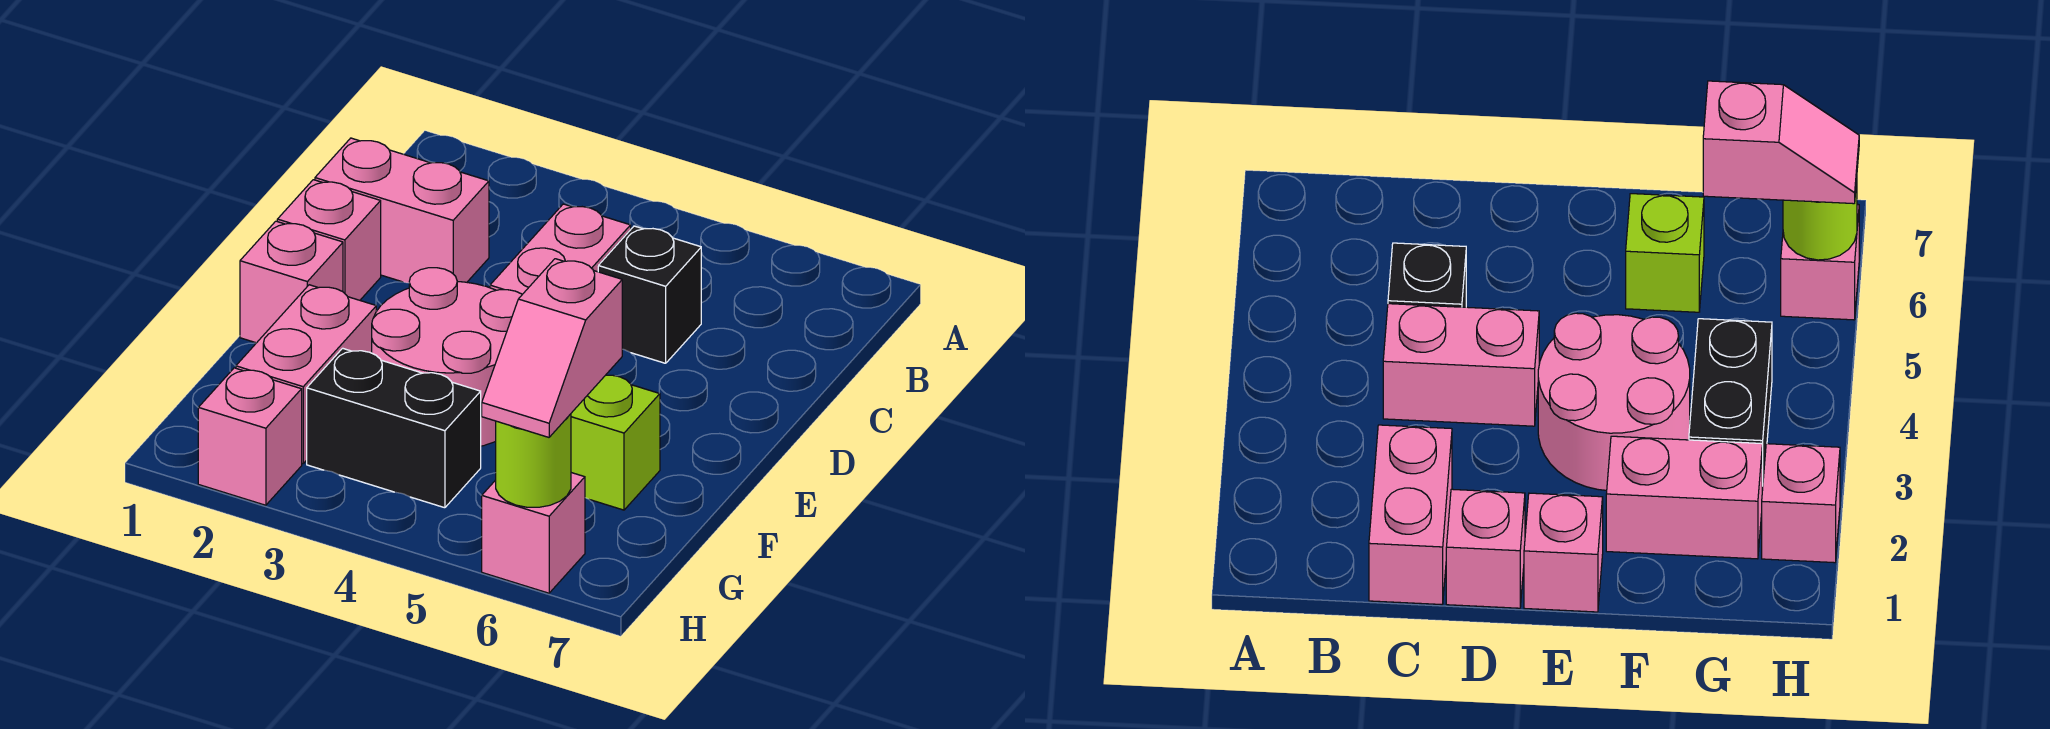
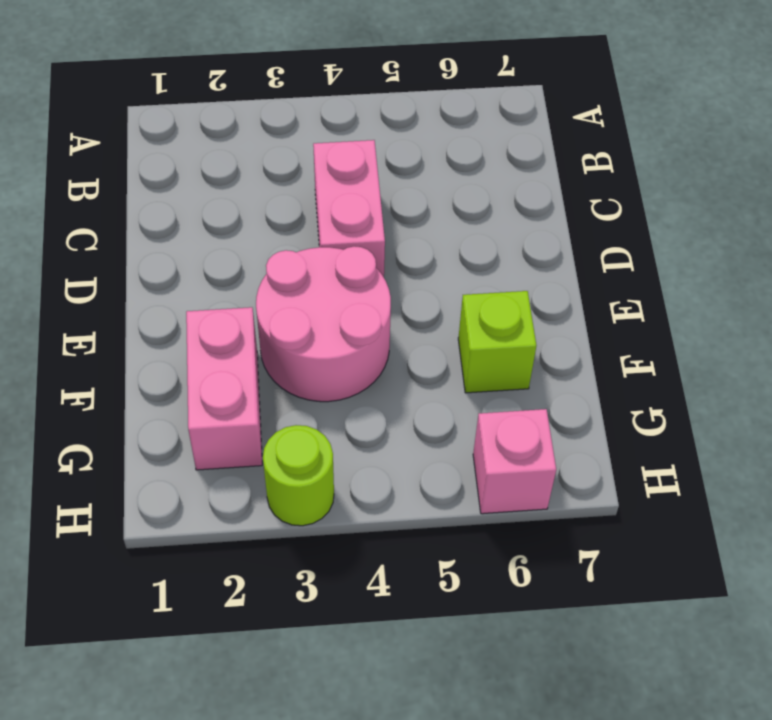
lime 1x1 round brick [263,425,334,526] -> lime 1x1 round brick moved to [496,414,571,507]
none -> pink 1x2 brick [315,138,489,283]
none -> black 1x1 brick [598,226,701,363]
none -> pink 1x1 brick [277,180,381,300]

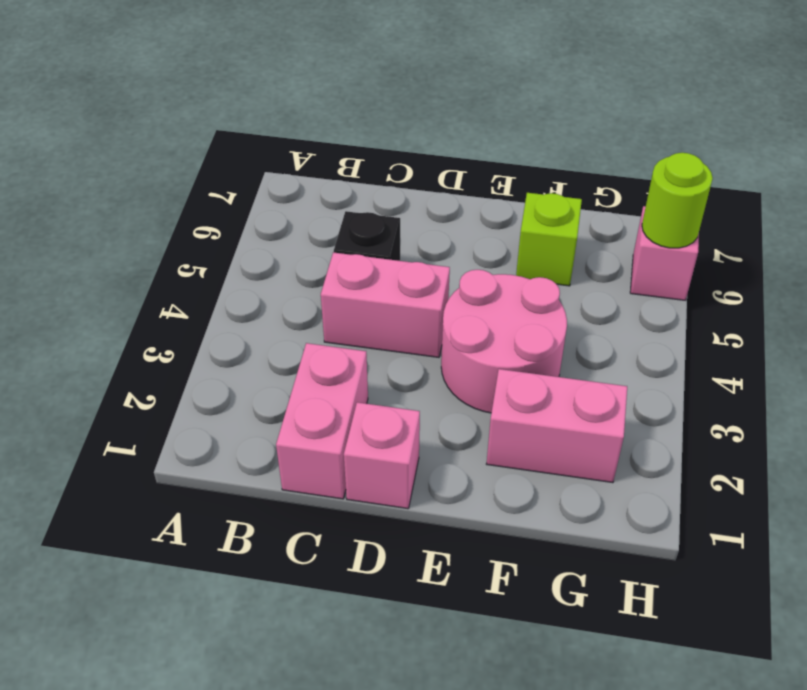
none -> pink 1x1 brick [240,221,343,343]
none -> black 1x2 brick [307,348,481,508]
none -> pink 1x1 brick [198,368,302,505]

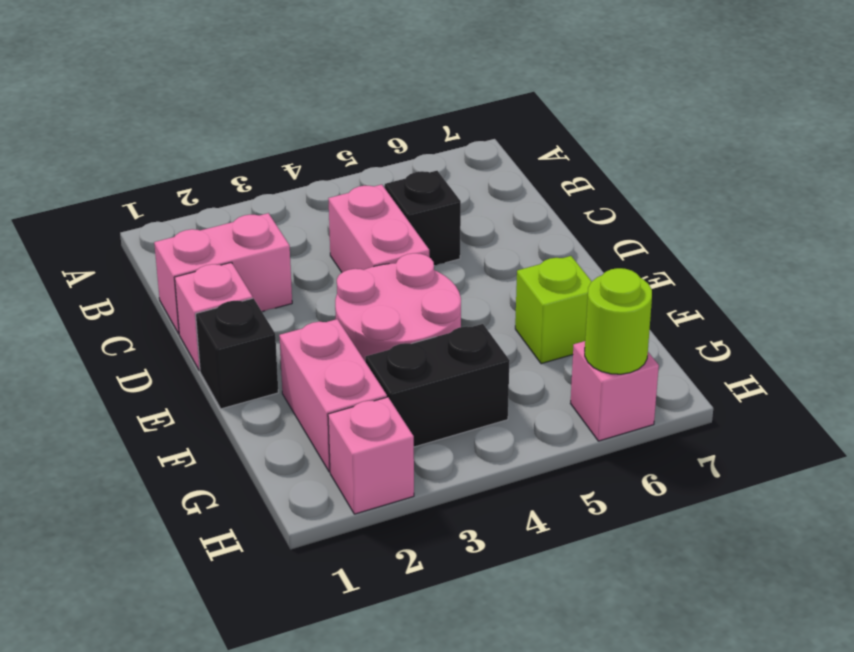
black 1x1 brick [196,298,278,409] -> pink 1x1 brick [240,221,343,343]
none -> pink 1x2 slope [482,259,622,437]

